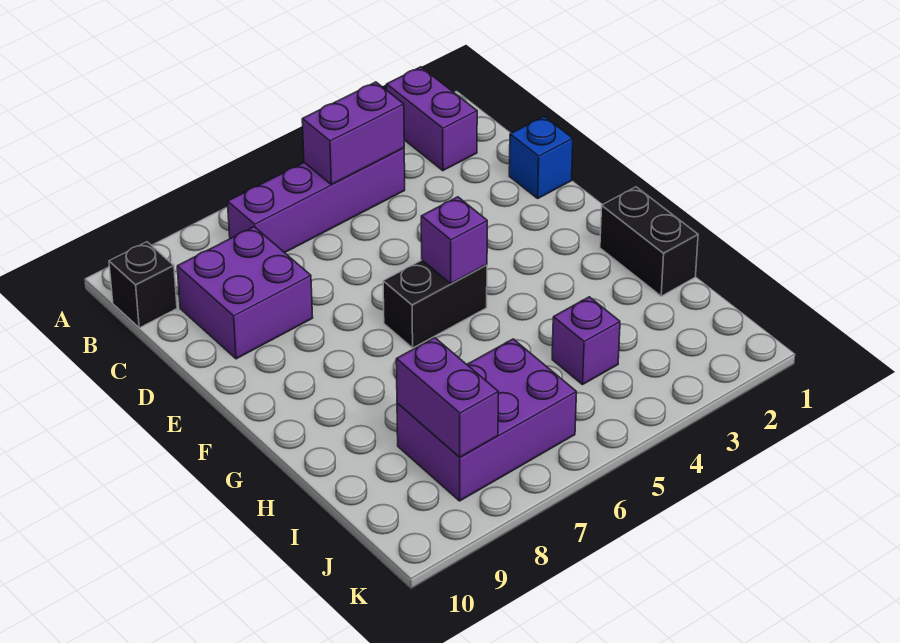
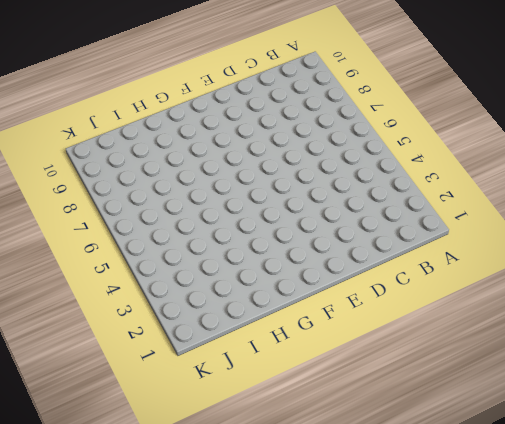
none -> purple 1x2 brick [387,67,477,171]
none -> purple 1x4 brick [228,148,405,253]
none -> black 1x1 brick [109,242,177,328]

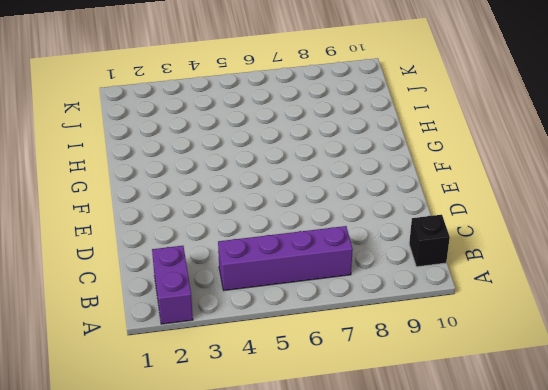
none -> purple 2x2 brick [177,227,313,359]
none -> blue 1x1 brick [509,117,573,198]
none -> black 1x2 brick [383,260,487,348]

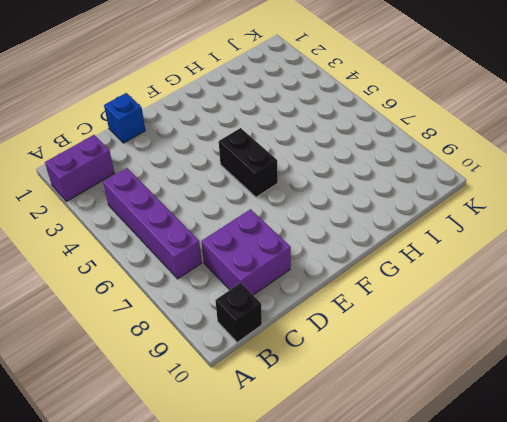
none -> black 1x2 brick [600,187,698,296]
none -> purple 1x1 brick [552,297,620,385]
none -> purple 2x3 brick [397,339,577,501]

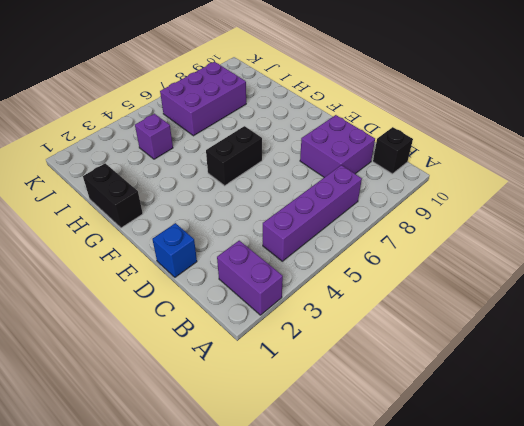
none -> purple 1x2 brick [302,82,404,185]
none -> purple 1x1 brick [421,197,487,284]
none -> purple 1x2 brick [396,338,498,457]

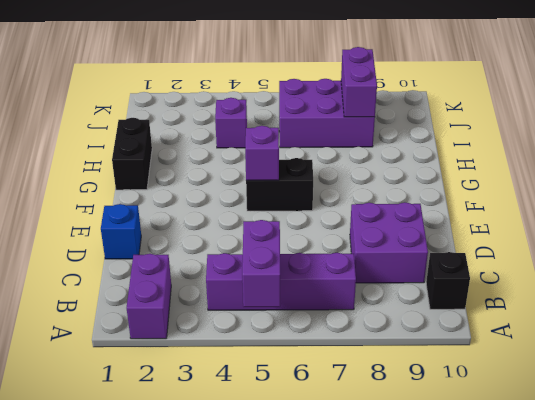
purple 1x2 brick [242,220,280,307] -> purple 1x2 brick turned to [302,82,404,185]

